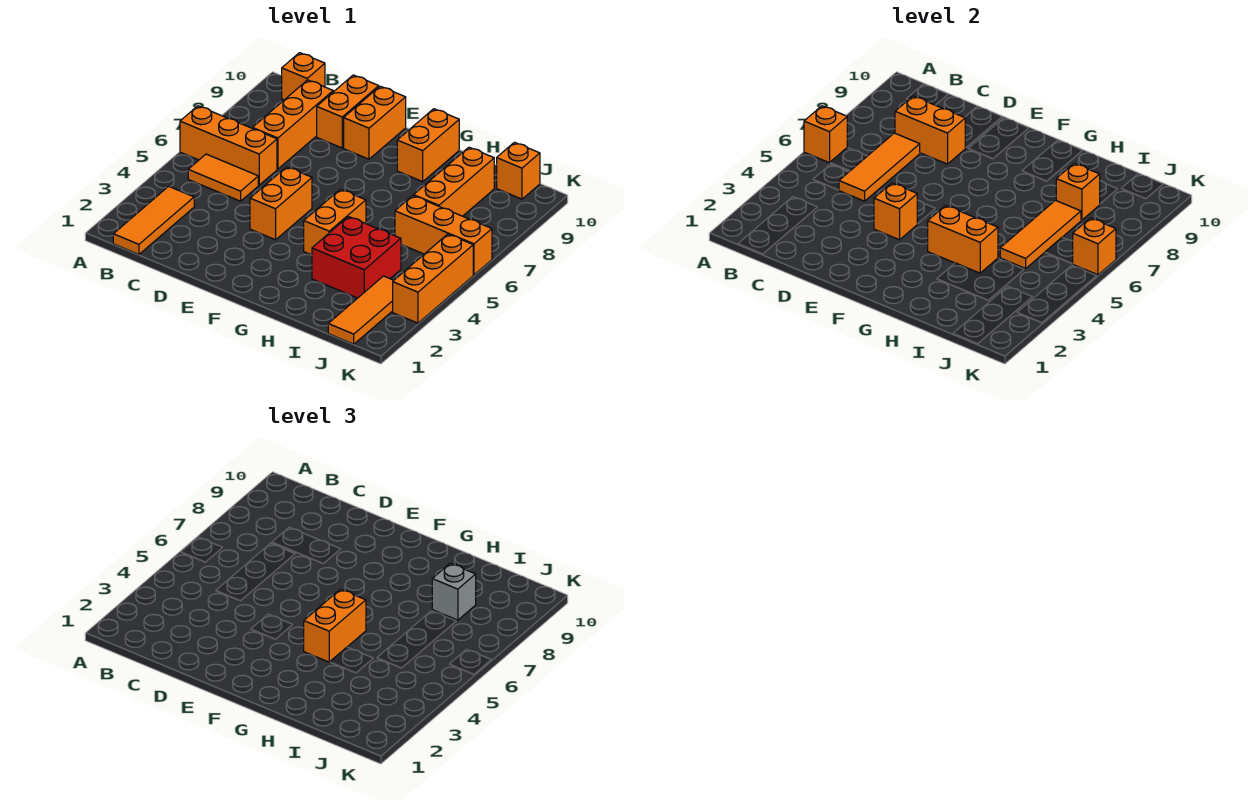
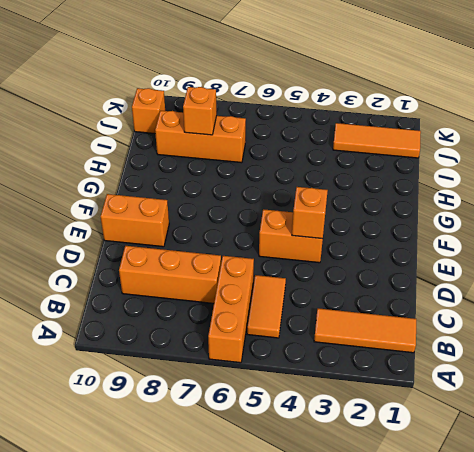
none -> orange 1x1 brick [282,53,325,100]
none -> orange 1x2 brick [317,75,379,148]
none -> orange 1x2 brick [304,189,366,255]

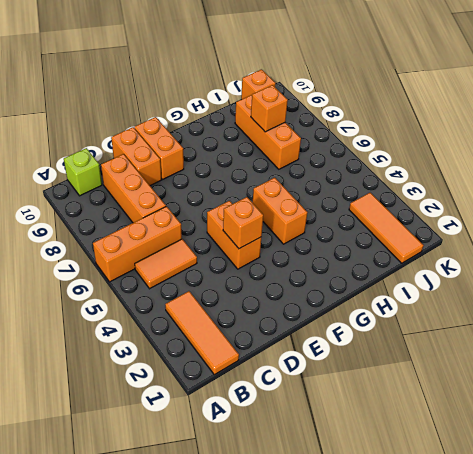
lime 1x1 brick [64,148,102,196] -> orange 1x1 brick [282,53,325,100]
none -> orange 1x2 brick [397,109,459,182]
none -> red 2x2 brick [312,217,401,298]
none -> orange 1x3 brick [395,196,492,275]

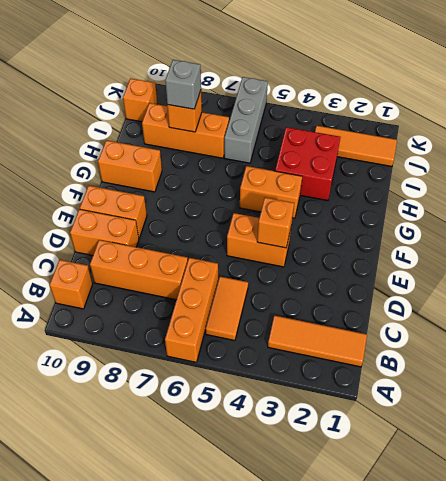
grey 1x3 brick [224,77,268,163] -> orange 1x3 brick [395,196,492,275]
none -> orange 1x3 brick [393,234,473,323]
none -> orange 1x1 brick [804,106,847,163]
none -> orange 1x3 tile [839,133,920,201]

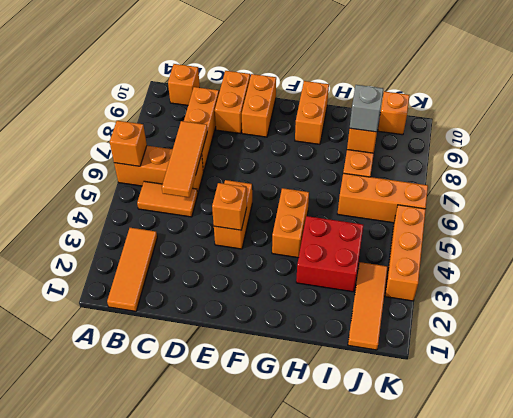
none -> orange 1x2 brick [895,96,965,164]
none -> orange 1x2 brick [928,205,998,273]
none -> orange 1x3 tile [1000,200,1081,268]

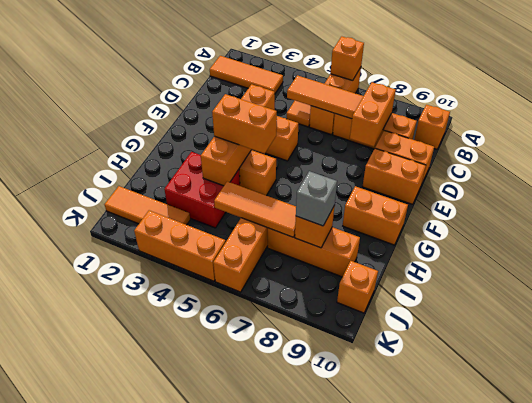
none -> orange 1x1 brick [1073,218,1116,275]

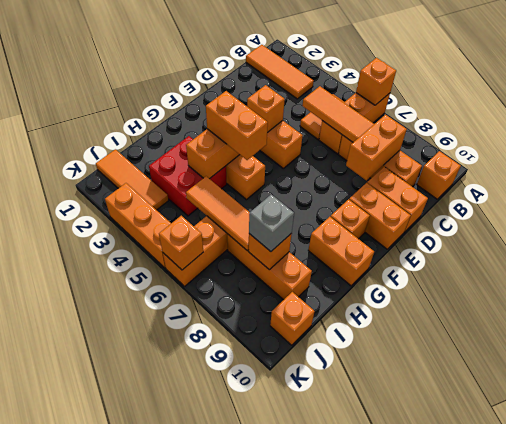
orange 1x1 brick [331,199,370,239] -> none

